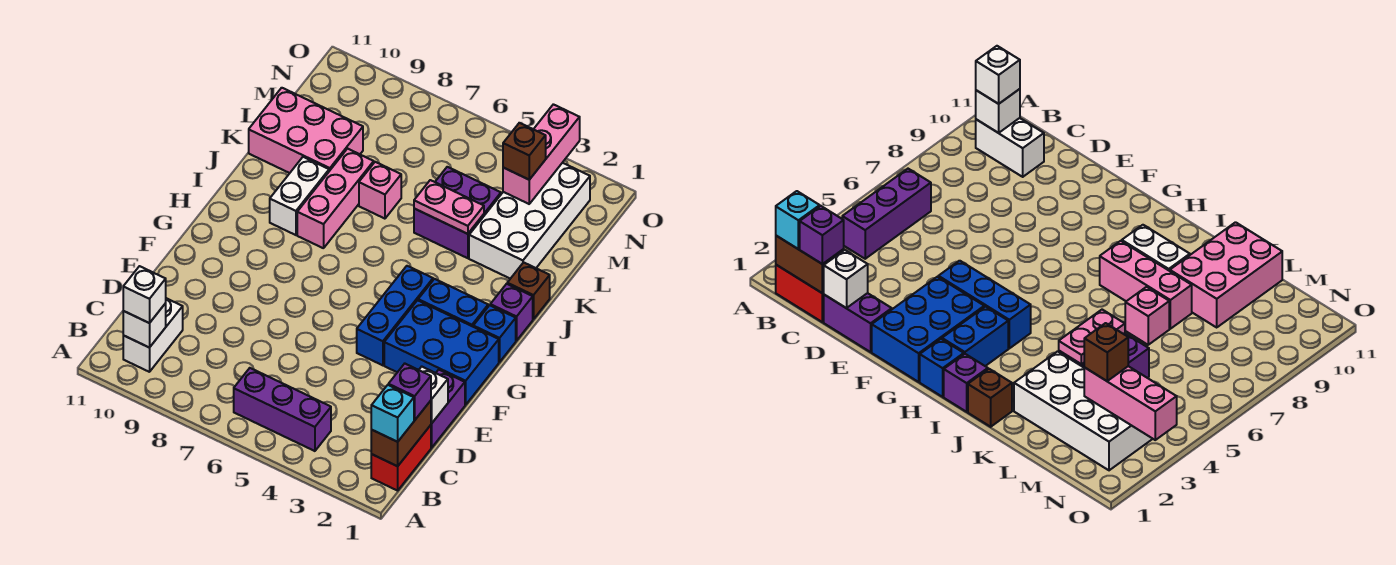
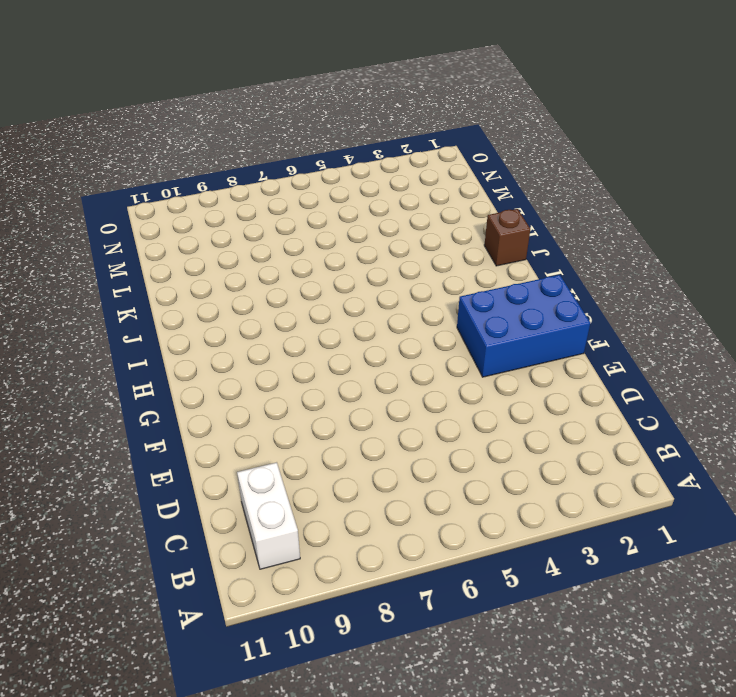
none -> red 1x2 brick [371,425,431,491]
none -> purple 1x3 brick [234,368,331,451]
none -> purple 1x2 brick [431,370,465,448]

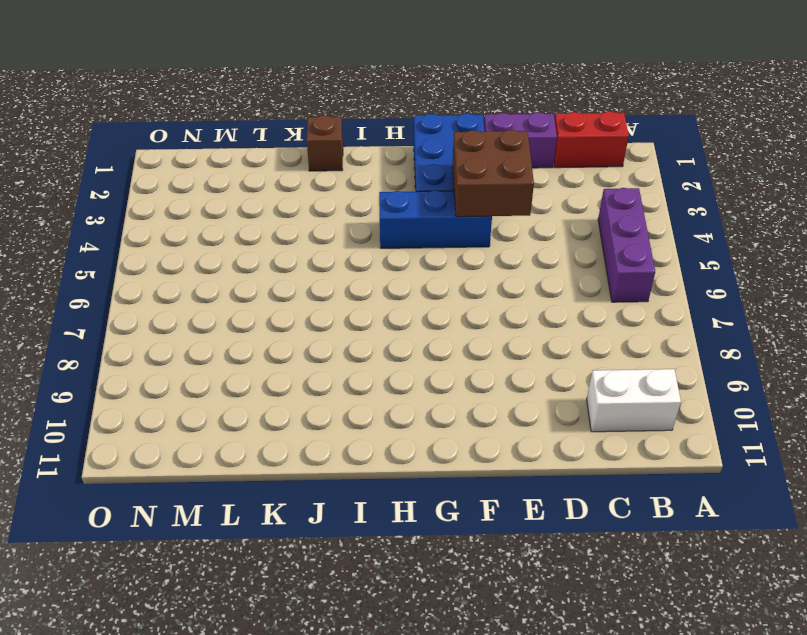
brown 2x2 brick [453,130,534,217] -> none
none -> blue 1x1 brick [473,305,516,362]
none -> blue 1x2 brick [418,279,488,327]
none -> purple 1x1 brick [490,284,533,341]

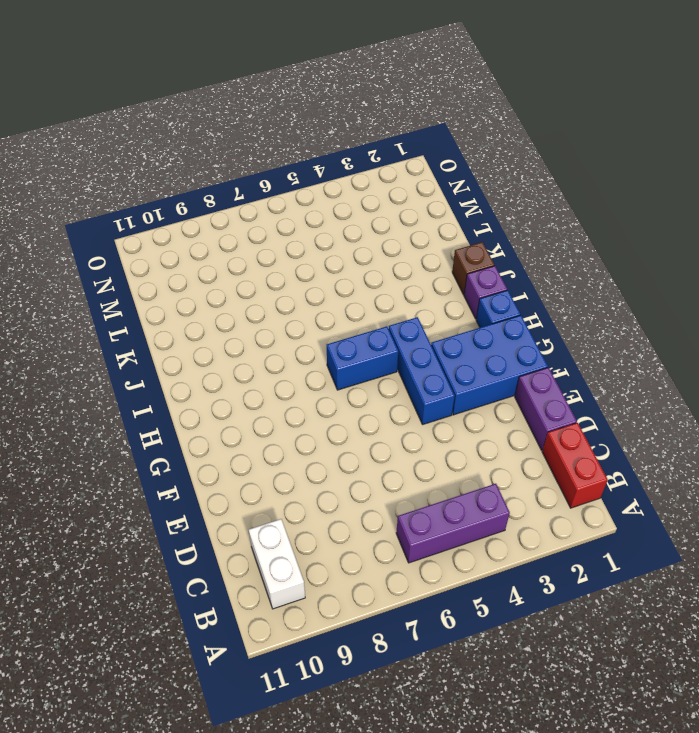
blue 1x2 brick [327,326,398,390] -> blue 1x2 brick moved to [418,279,488,327]
none -> pink 1x3 brick [297,149,374,248]
none -> white 1x2 brick [270,157,329,235]
none -> white 2x4 brick [469,163,590,279]

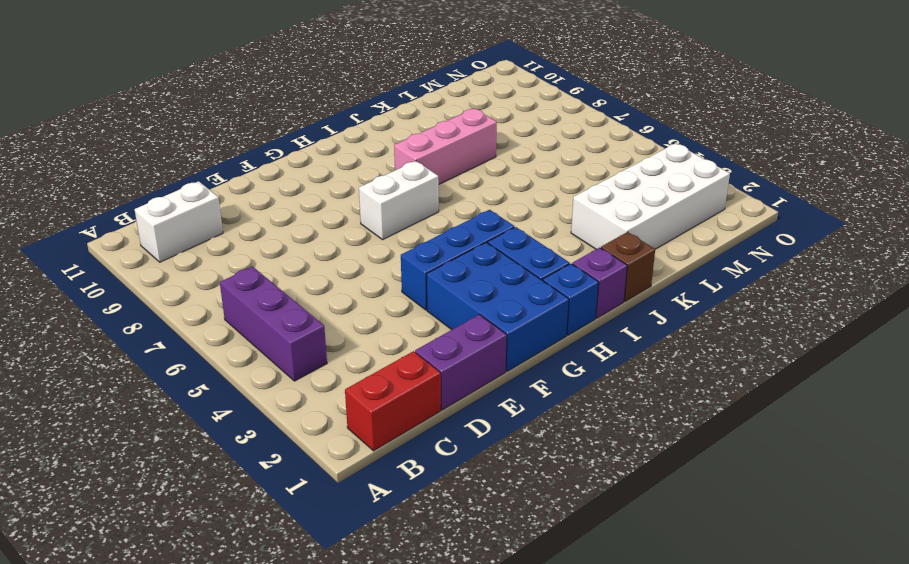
white 1x2 brick [359,161,439,240] -> white 1x2 brick moved to [270,157,329,235]
none -> purple 2x2 brick [414,167,501,258]
none -> pink 1x1 brick [359,162,401,219]
none -> pink 2x3 brick [249,88,363,173]

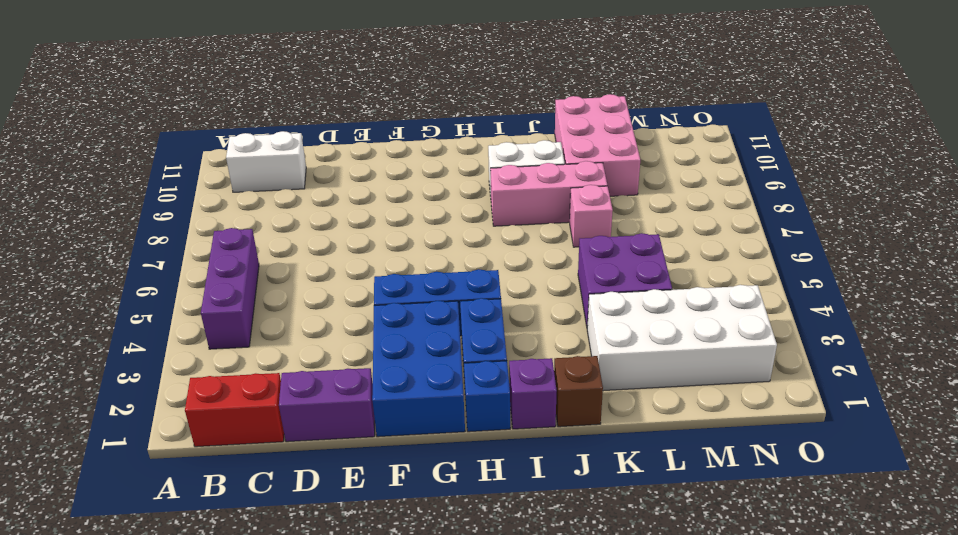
none -> brown 1x2 brick [371,401,431,466]
none -> white 1x1 brick [123,303,166,348]
none -> white 1x1 brick [419,367,448,423]

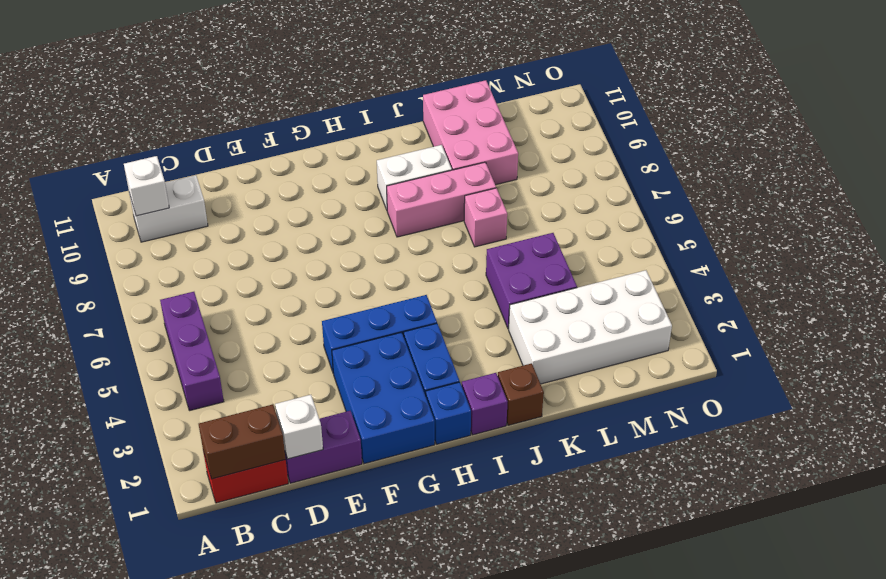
none -> pink 1x2 plate [414,180,484,234]
none -> pink 1x3 brick [503,104,580,204]
none -> cyan 1x1 brick [371,385,414,442]

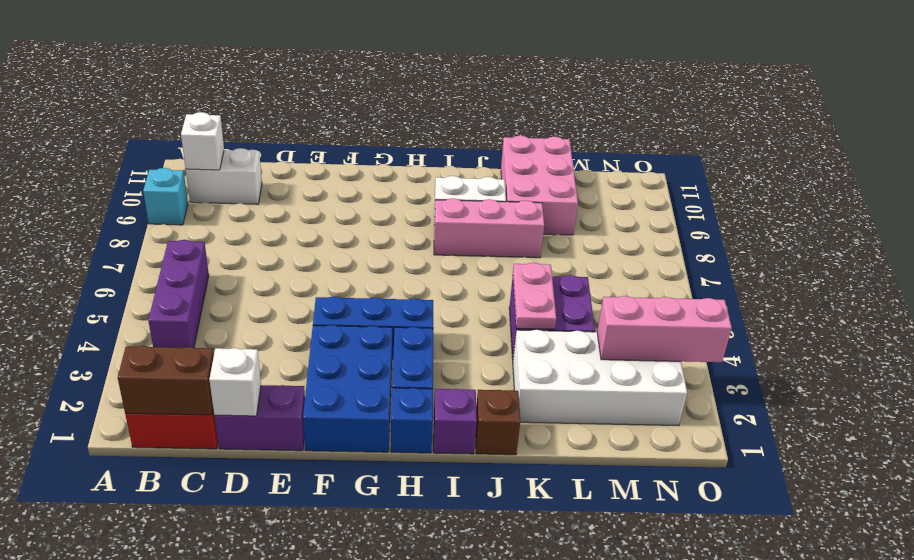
cyan 1x1 brick [143,168,188,225] -> cyan 1x1 brick moved to [371,385,414,442]
none -> pink 1x1 brick [359,162,401,219]
none -> white 1x1 brick [123,266,166,323]
none -> purple 1x1 brick [388,364,431,420]

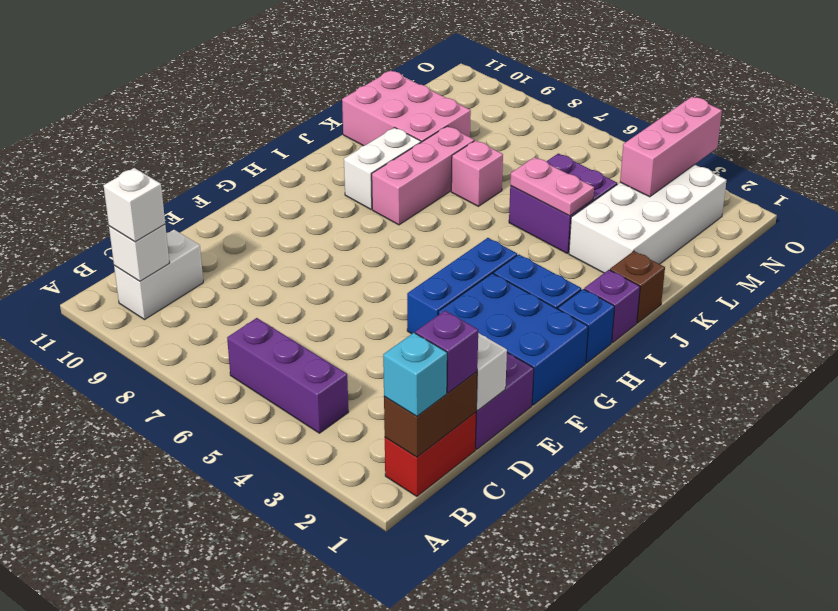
none -> brown 1x1 brick [503,123,546,180]

